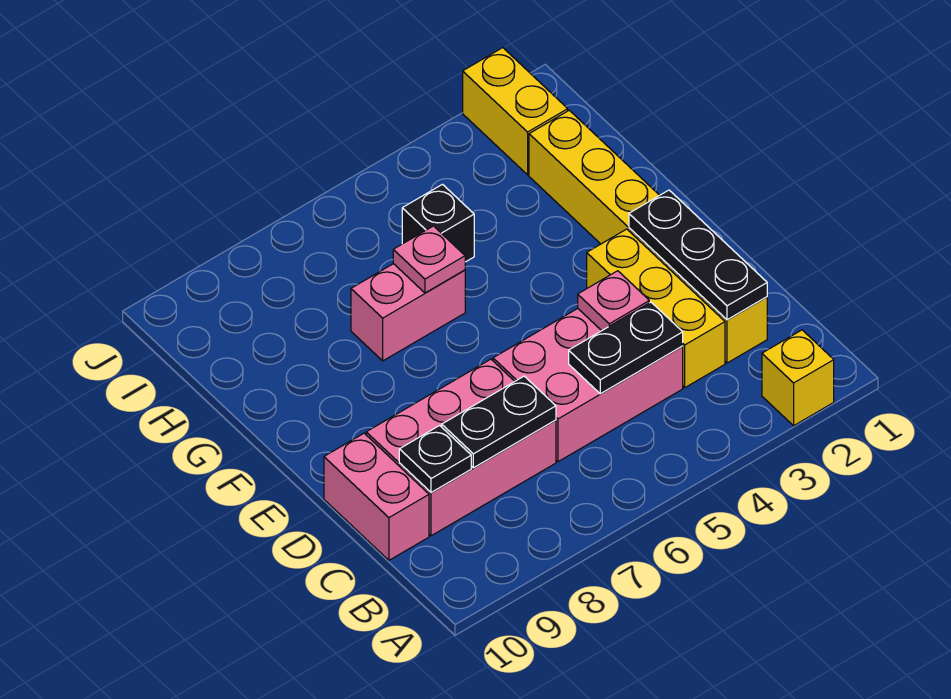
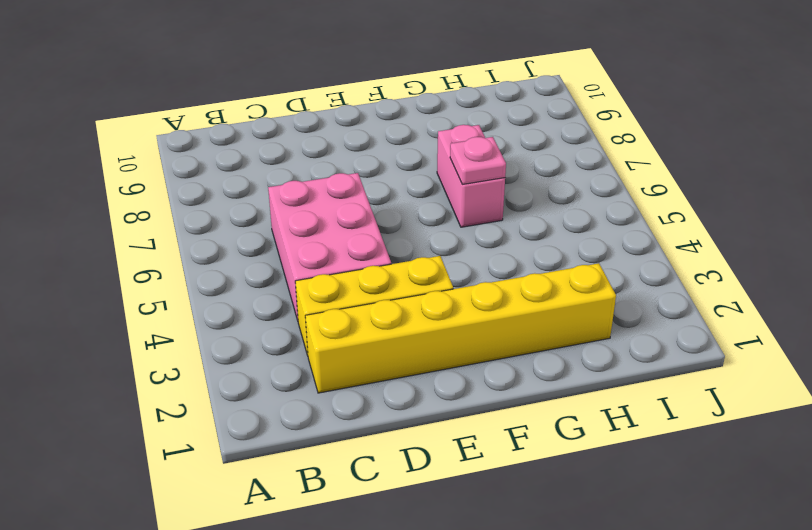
none -> yellow 1x1 brick [762,330,834,426]
none -> pink 2x3 brick [366,359,556,536]
none -> pink 1x2 brick [324,433,429,560]

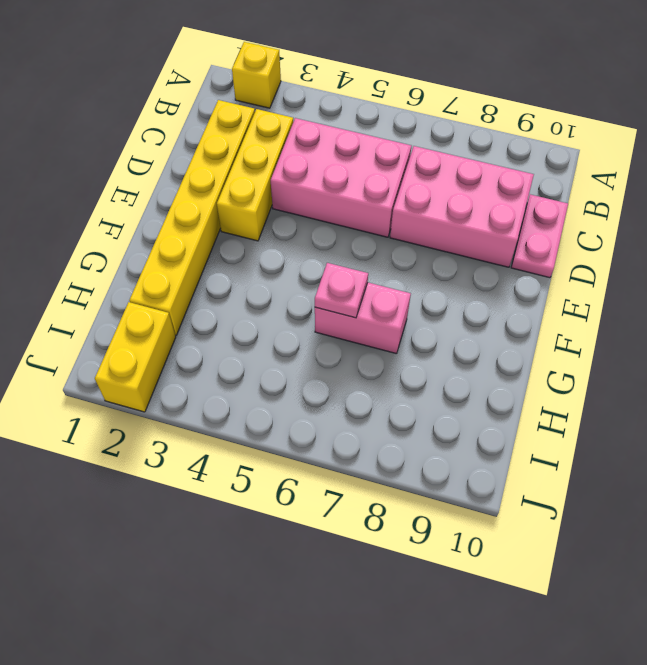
pink 1x2 plate [511,194,568,278] -> pink 1x2 brick [324,433,429,560]
none -> black 1x1 brick [402,184,474,262]
none -> black 1x3 plate [629,190,767,320]
none -> black 1x2 plate [569,302,683,394]

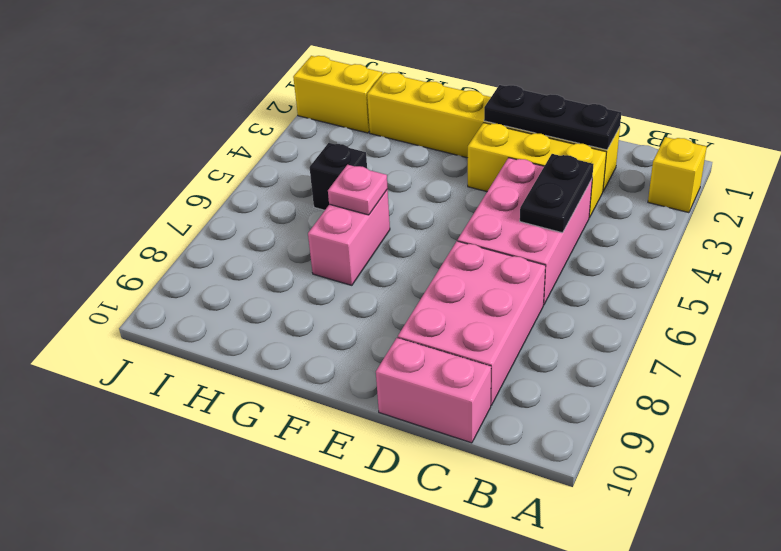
none -> black 1x2 plate [442,376,556,468]
none -> black 1x1 plate [399,425,471,492]
none -> pink 1x1 plate [578,271,649,331]

